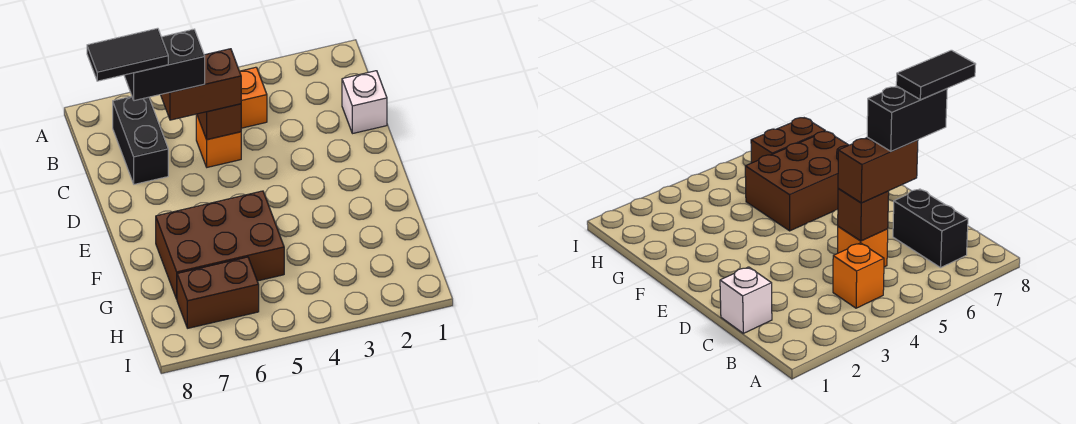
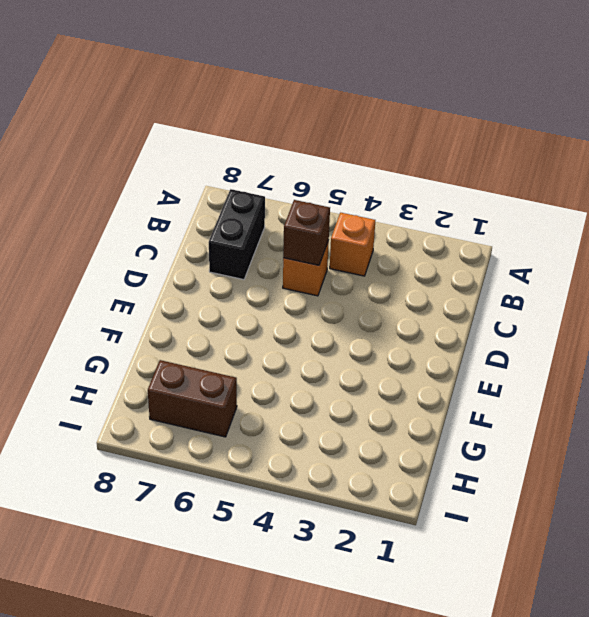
none -> white 1x1 brick [342,71,387,134]
none -> brown 2x3 brick [156,191,284,299]

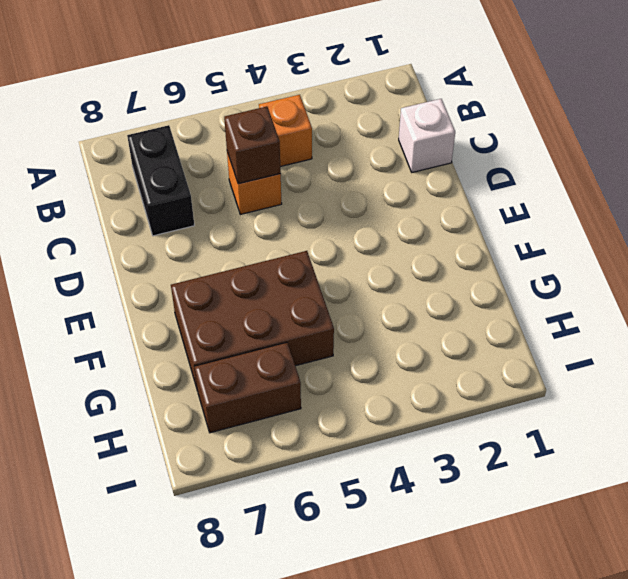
none -> brown 1x2 brick [161,49,241,120]
none -> black 1x2 brick [124,29,205,101]

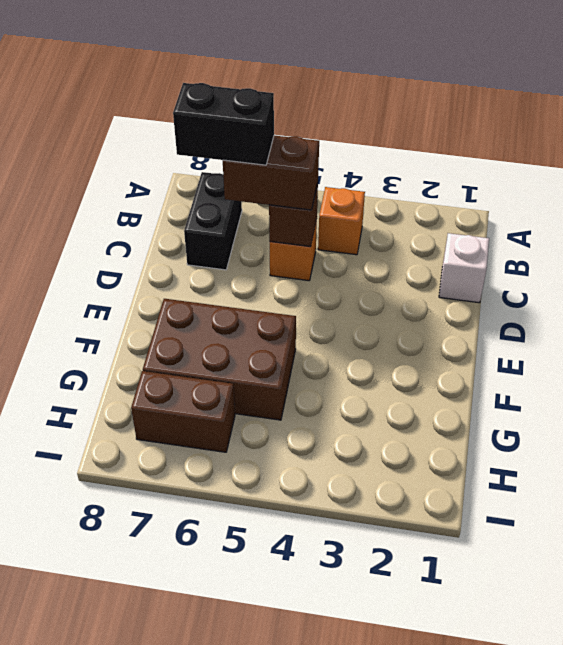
none -> black 1x2 tile [87,28,168,81]

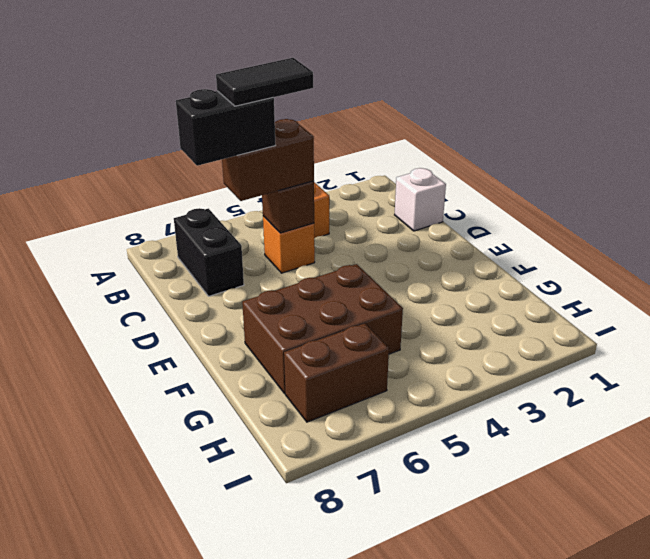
black 1x2 tile [216,58,313,106] -> black 1x2 tile moved to [87,28,168,81]

